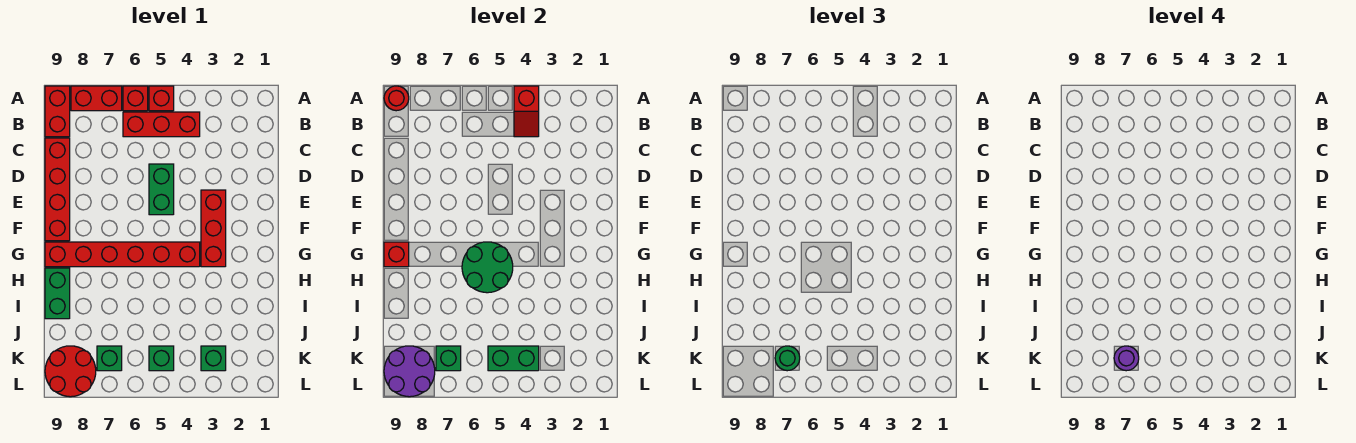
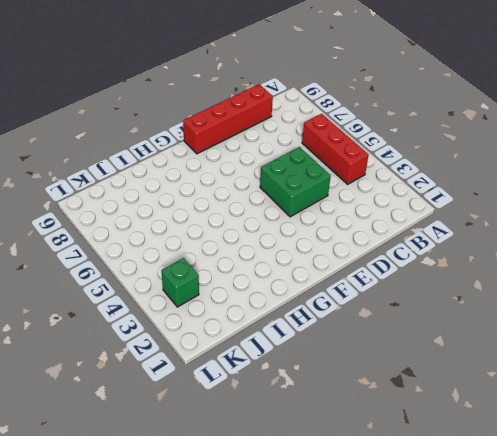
green 2x2 brick [260,147,331,217] -> green 1x2 brick [149,164,174,215]
none -> red 1x1 brick [149,86,174,111]
none -> red 1x1 brick [123,86,148,111]
none -> red 1x2 brick [71,86,122,111]

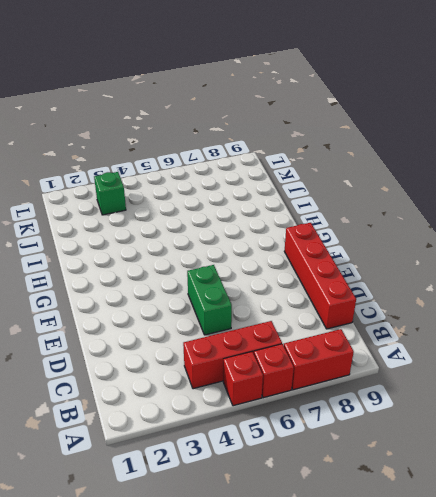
none -> red 1x2 brick [45,86,70,137]
none -> red 1x3 brick [201,190,226,267]
none -> red 1x6 brick [45,242,200,267]

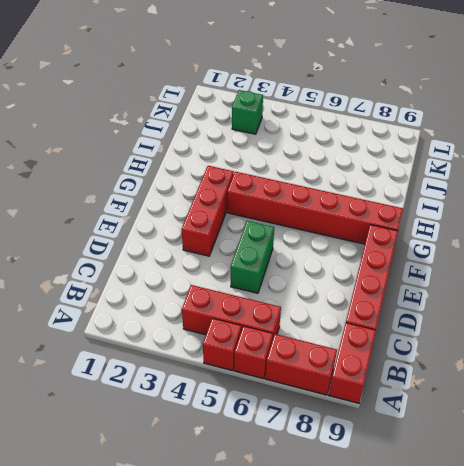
none -> green 1x2 brick [45,268,70,319]
none -> green 1x1 brick [149,346,174,371]
none -> green 1x1 brick [97,346,122,371]

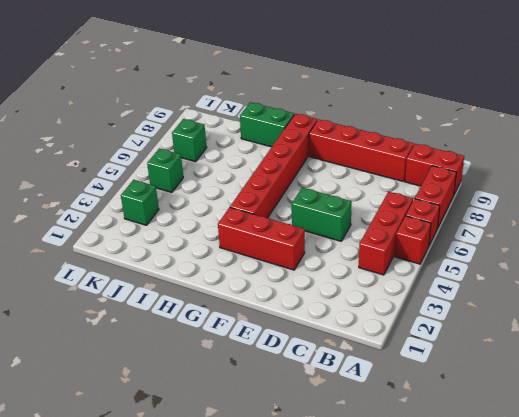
none -> red 2x2 round brick [45,346,96,397]
none -> red 1x2 slope [514,86,539,137]
none -> red 1x1 round brick [384,86,409,111]

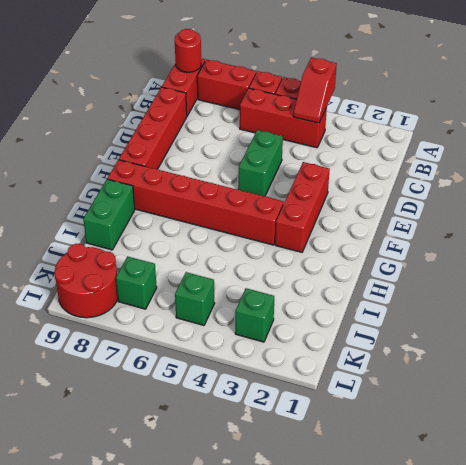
none -> green 2x2 round brick [462,242,513,293]
none -> red 1x1 brick [384,242,409,267]
none -> green 1x2 brick [488,346,539,371]

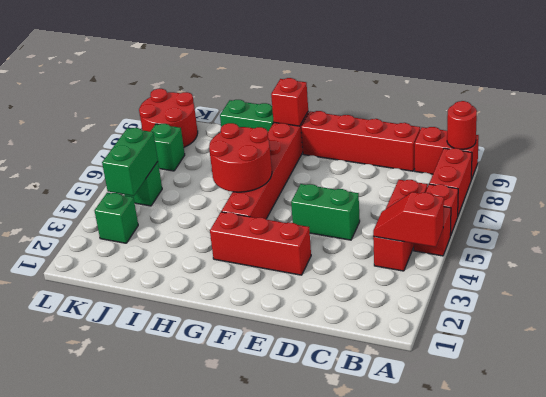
red 2x2 round brick [209,123,272,192] -> green 2x2 round brick [462,242,513,293]
none -> green 1x1 brick [436,346,461,371]
none -> purple 2x2 round brick [384,346,435,397]
none -> green 1x1 round brick [775,346,800,371]

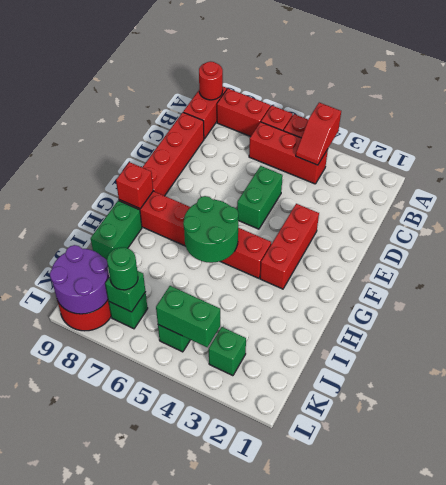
none -> purple 1x1 round brick [1114,346,1139,371]

